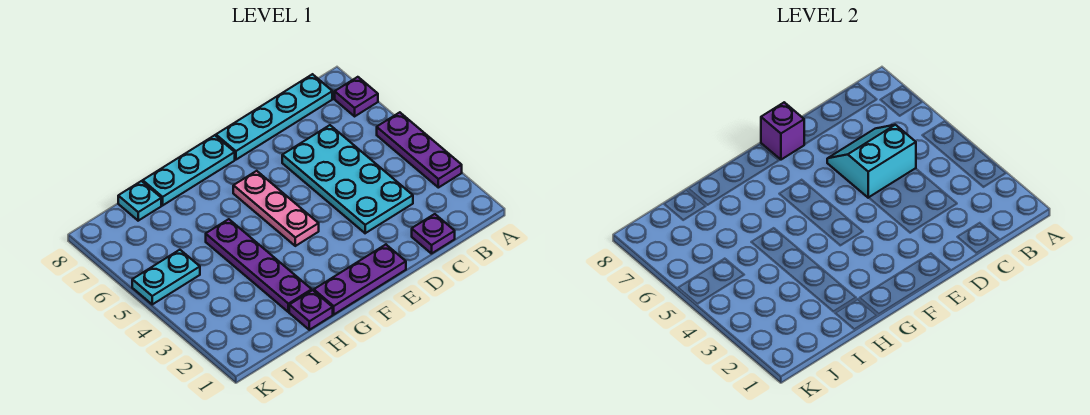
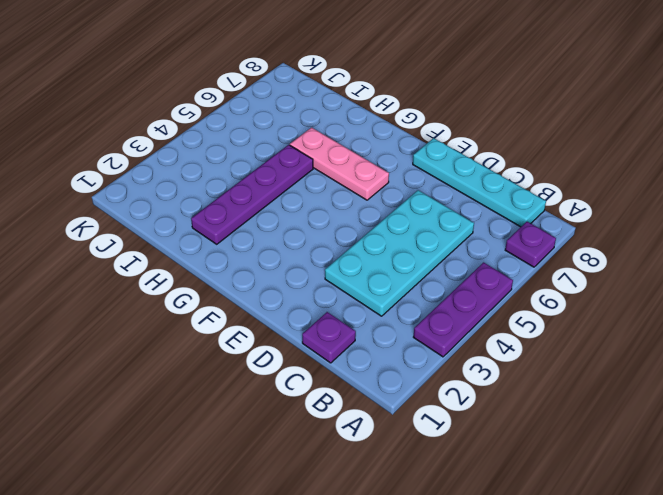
pink 1x3 plate [290,128,389,200] -> pink 1x3 plate turned to [233,171,319,246]
none -> purple 1x3 plate [314,245,406,314]
none -> cyan 1x3 plate [143,135,235,205]
none -> purple 1x1 plate [289,290,333,330]

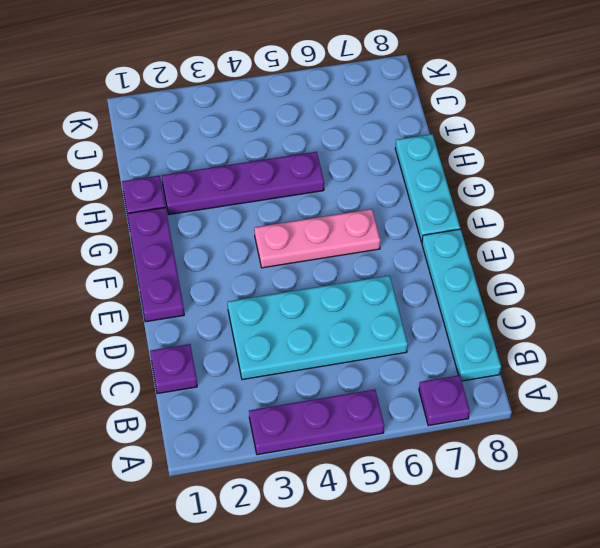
none -> cyan 1x1 plate [118,181,161,221]
none -> cyan 1x2 plate [132,250,200,304]
none -> cyan 2x2 slope [827,125,916,198]

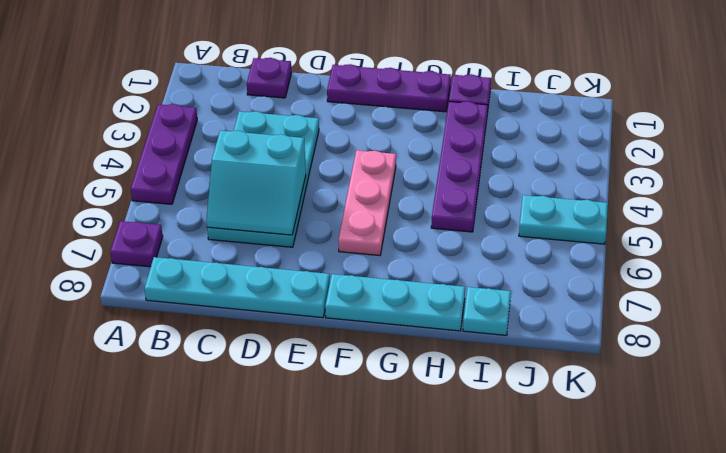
none -> purple 1x1 brick [761,102,804,160]

